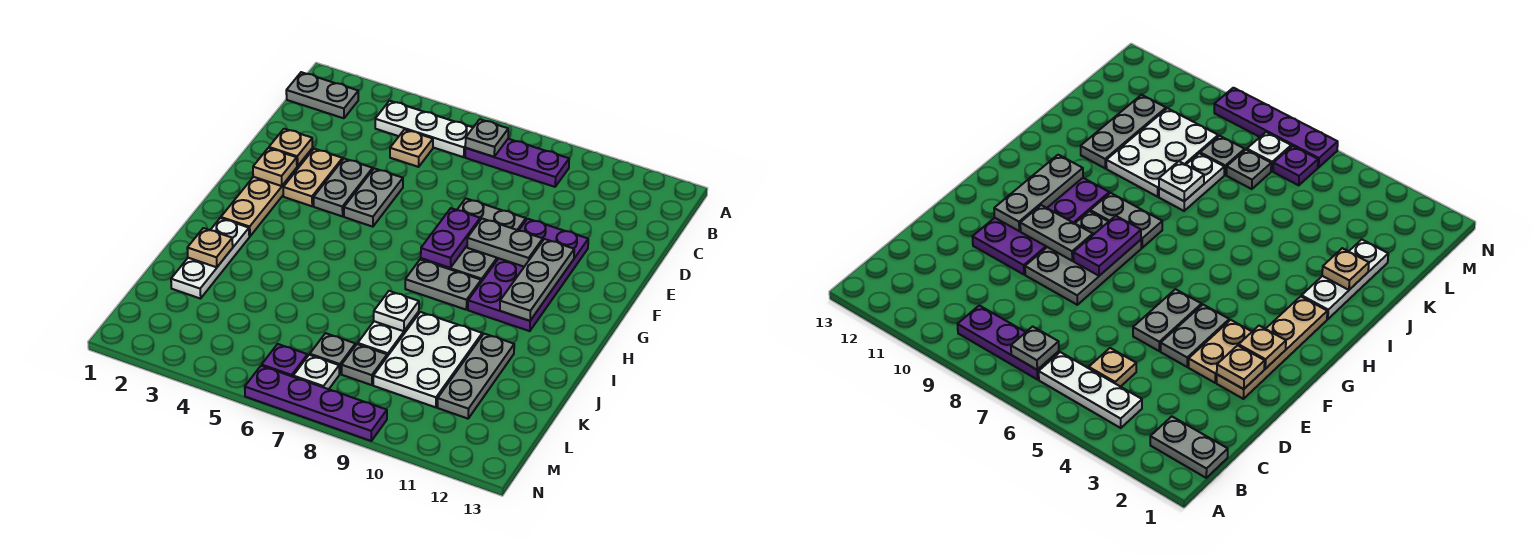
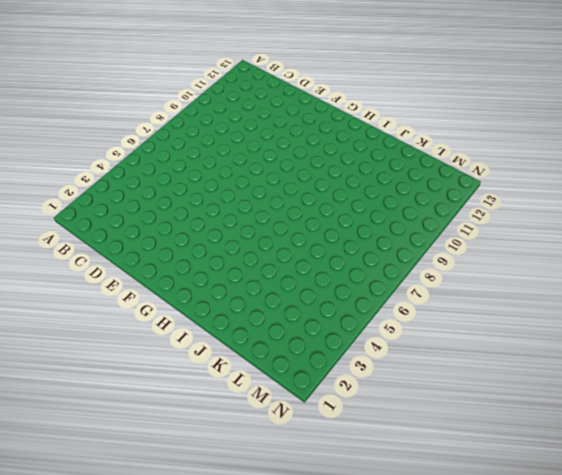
none -> grey 1x2 plate [286,72,358,118]
none -> white 1x3 plate [375,101,473,157]
none -> purple 1x3 plate [465,139,569,187]

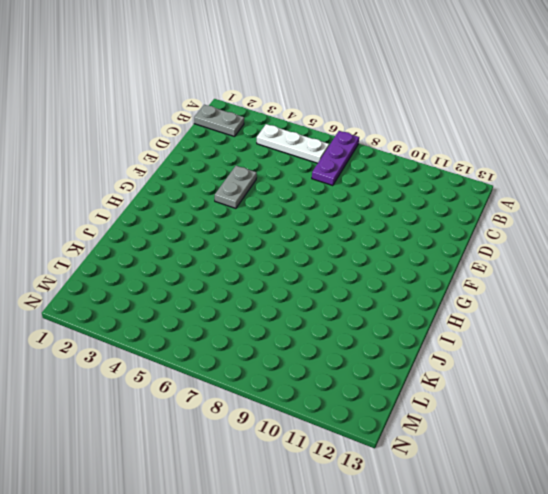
purple 1x3 plate [312,131,359,186] -> purple 1x3 plate turned to [465,139,569,187]
none -> tan 1x1 plate [390,129,433,167]
none -> tan 1x4 plate [221,148,313,237]
none -> tan 1x2 plate [283,149,343,206]

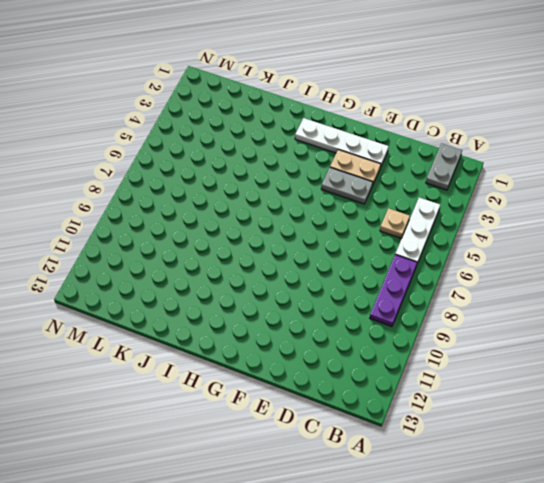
white 1x4 plate [295,118,389,168] -> tan 1x4 plate [221,148,313,237]
none -> grey 1x2 plate [344,168,403,227]
none -> grey 2x3 plate [421,199,526,282]
none -> purple 2x4 plate [468,219,588,331]

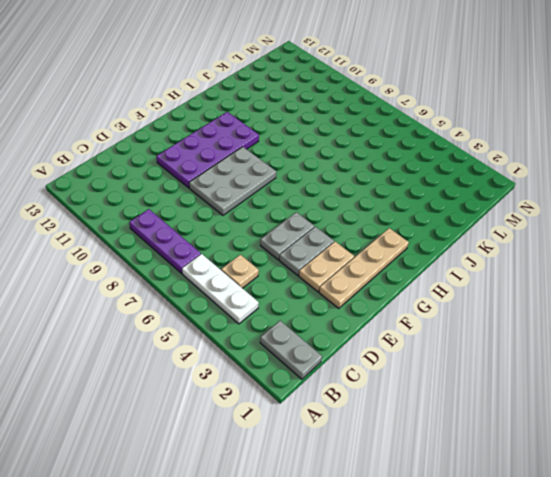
none -> grey 1x2 plate [405,259,481,310]
none -> white 1x3 plate [171,218,249,299]
none -> white 1x2 plate [358,312,419,357]

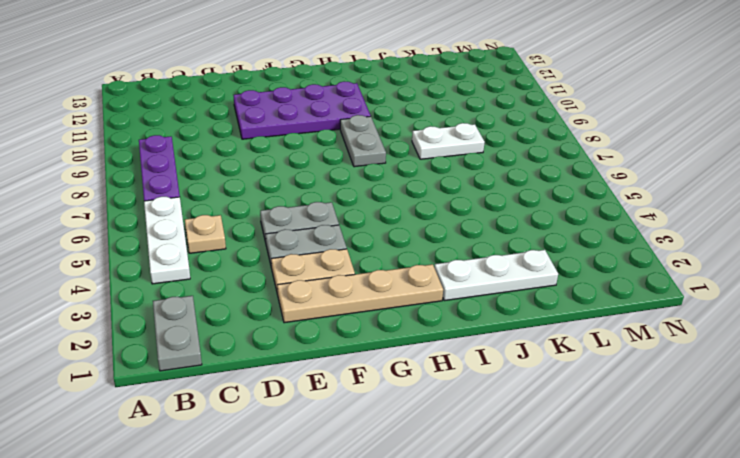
none -> grey 2x3 plate [421,199,526,282]
none -> white 2x3 plate [373,312,482,407]
none -> grey 1x3 plate [438,334,514,419]

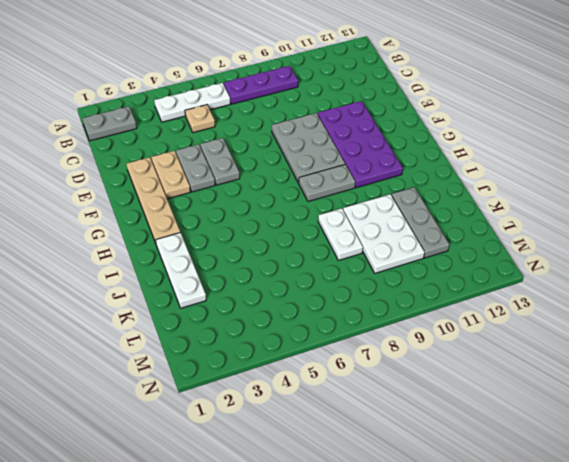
none -> grey 1x1 plate [310,333,355,374]
none -> grey 1x1 plate [342,344,387,385]
none -> purple 1x1 plate [262,344,308,377]

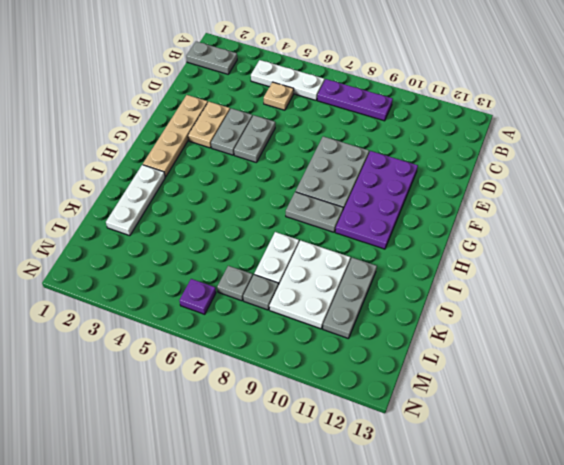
none -> white 1x1 plate [293,355,339,389]
none -> purple 1x4 plate [245,366,387,441]
none -> grey 1x1 plate [465,119,508,157]

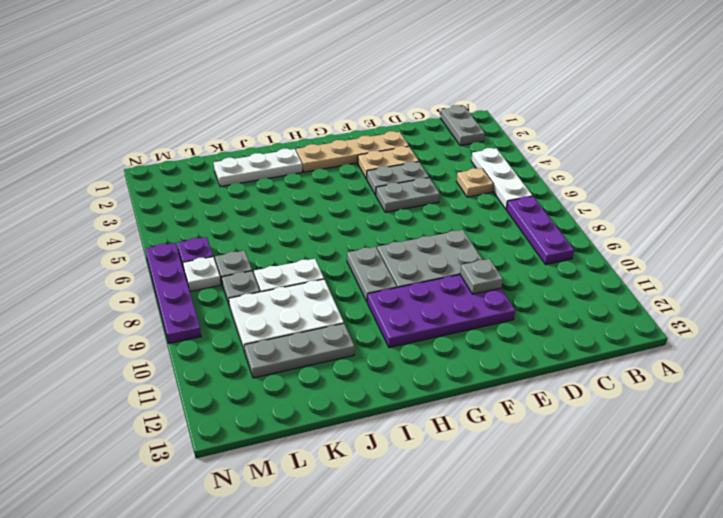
grey 1x1 plate [460,259,503,294] -> grey 1x1 plate moved to [465,119,508,157]
none -> tan 1x1 plate [269,129,313,166]
none -> tan 1x1 plate [253,148,297,186]
none -> purple 1x2 plate [421,208,480,268]

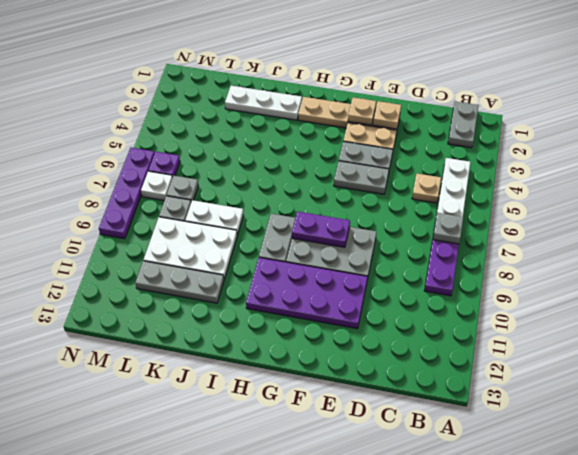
none -> grey 1x2 plate [467,219,543,267]
none -> grey 1x3 plate [500,239,574,321]
none -> tan 1x1 plate [187,228,233,267]

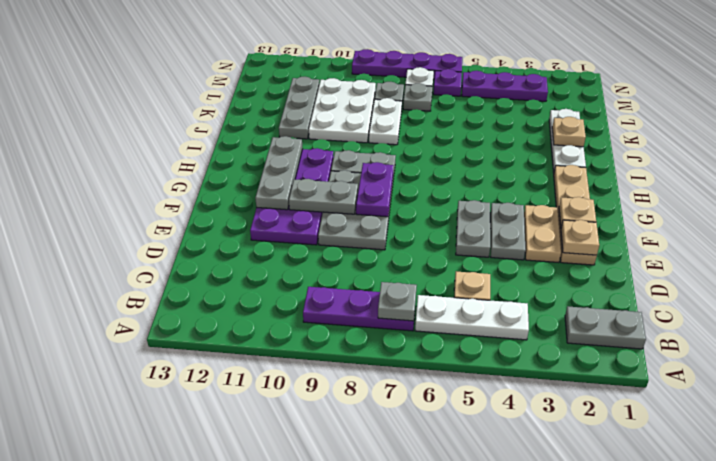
purple 1x3 plate [462,71,548,101] -> none
none -> white 1x1 plate [374,291,419,331]

